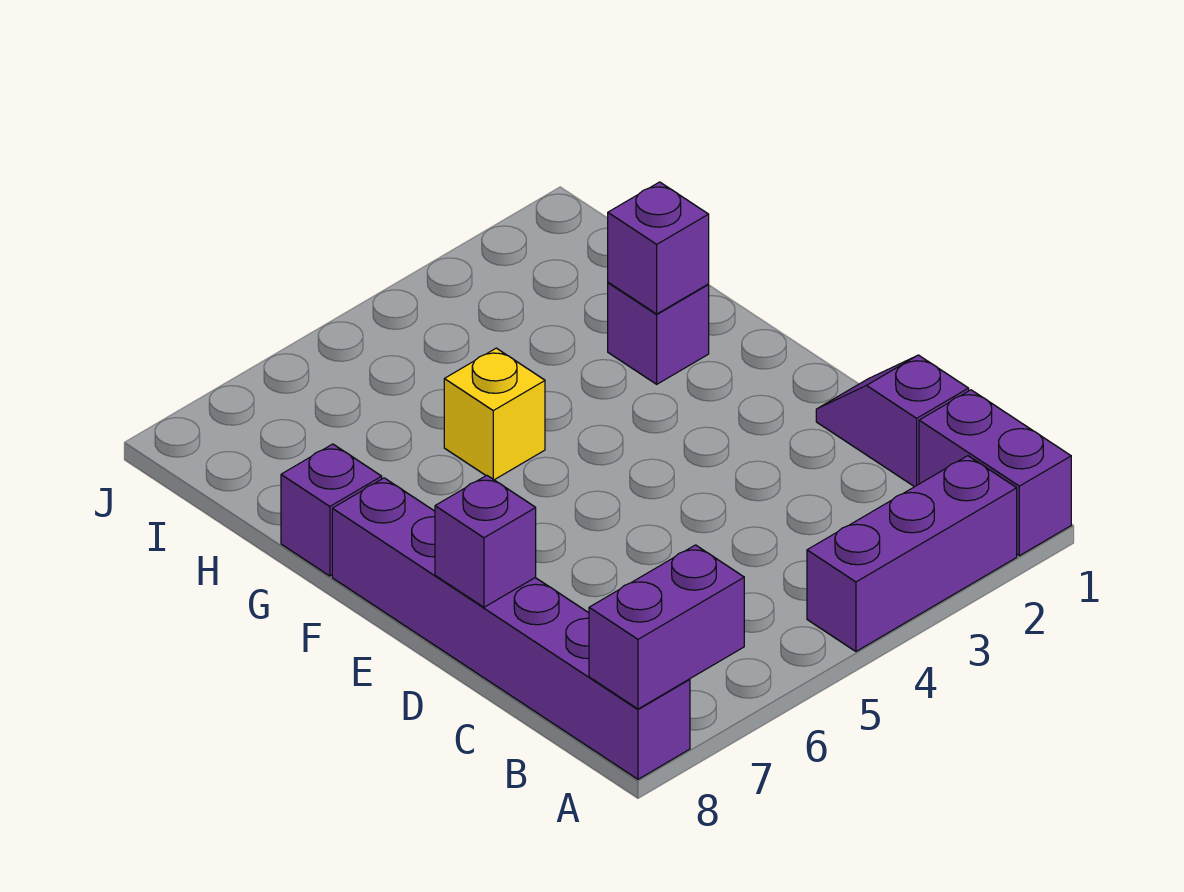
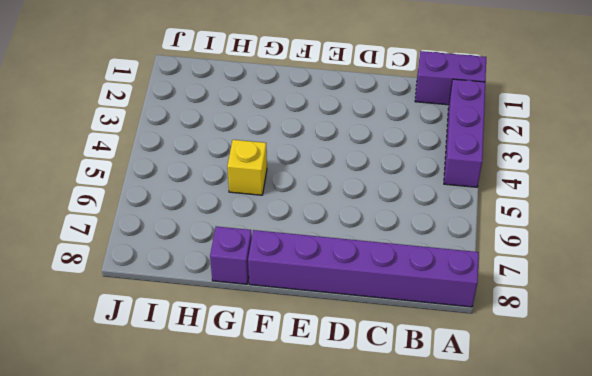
none -> purple 1x2 slope [816,355,969,487]
none -> purple 1x1 brick [608,282,709,384]

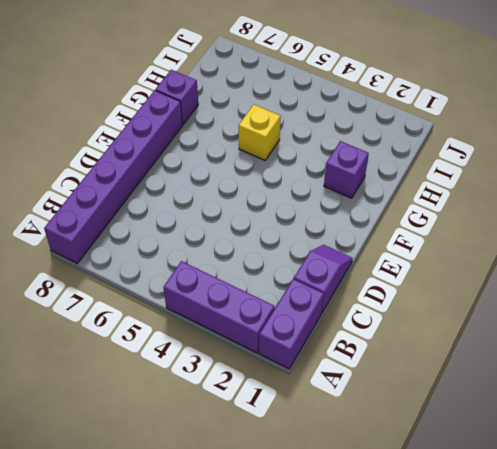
none -> purple 1x2 brick [589,545,744,709]
none -> purple 1x1 brick [435,475,536,607]

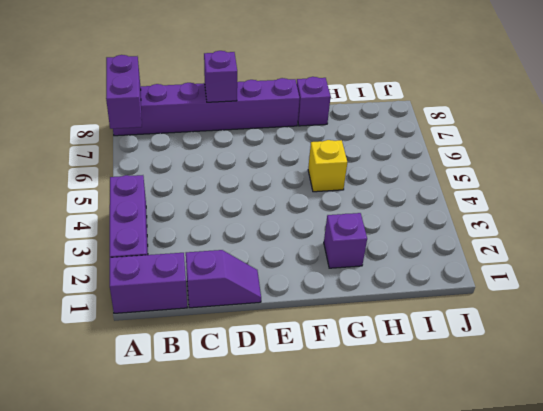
none -> purple 1x1 brick [608,182,709,314]

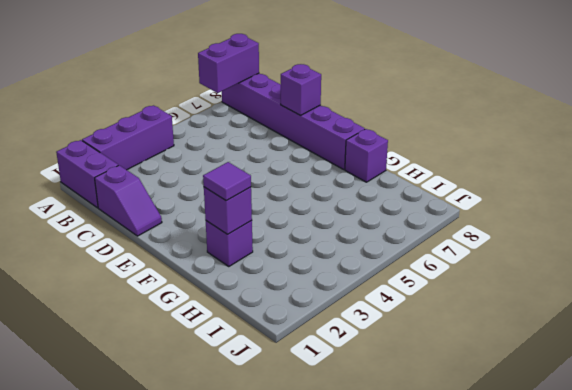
purple 1x1 tile [203,162,251,201] -> none
none -> yellow 1x1 brick [444,348,545,480]

